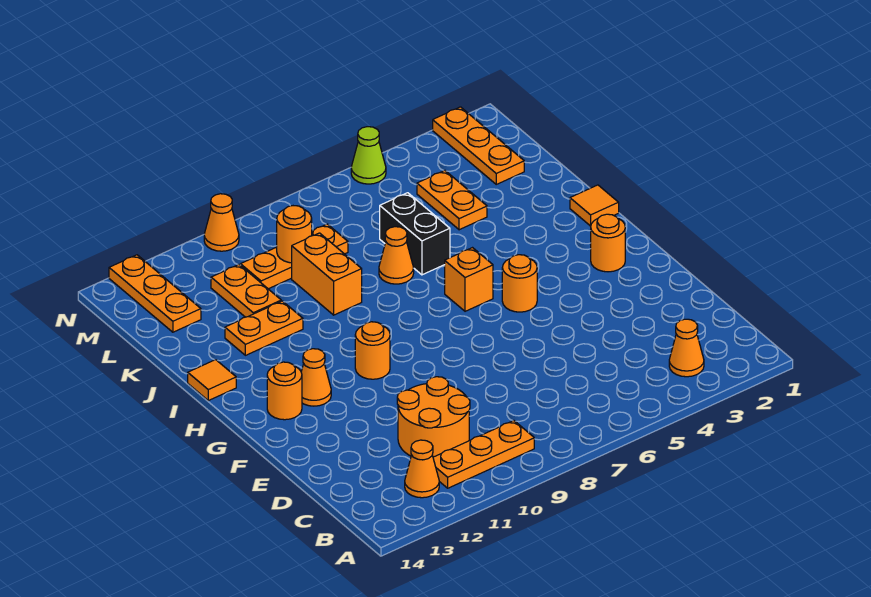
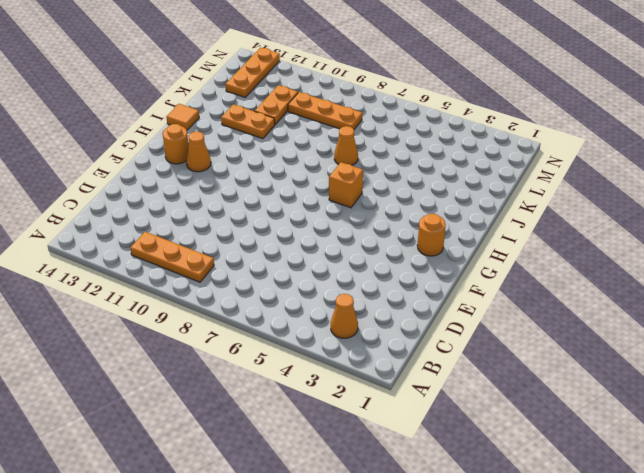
none -> orange 1x1 cone [405,440,439,498]
none -> orange 2x2 round brick [397,377,470,457]
none -> orange 1x1 round brick [502,255,537,312]

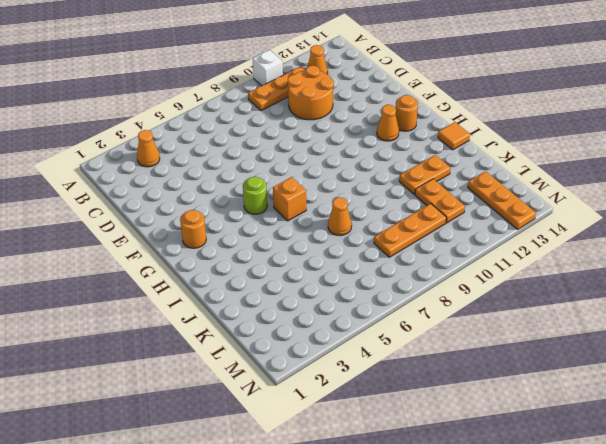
white 1x1 brick [253,50,283,86] -> none
lime 1x1 round brick [243,177,267,214] -> orange 1x1 round brick [502,255,537,312]
none -> orange 1x1 round brick [355,322,390,379]
none -> orange 1x1 tile [570,185,619,226]
none -> black 1x2 brick [380,193,450,275]

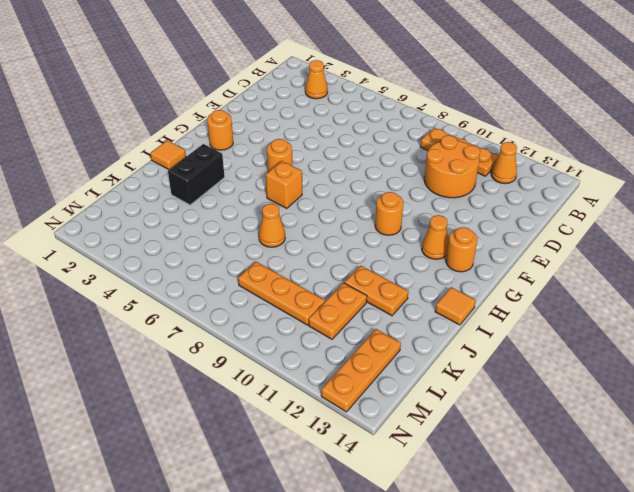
black 1x2 brick [168,144,225,205] -> black 1x2 brick moved to [380,193,450,275]
none -> orange 1x2 brick [292,233,362,315]
none -> orange 1x2 plate [417,170,487,230]
none -> orange 1x3 plate [433,107,524,184]

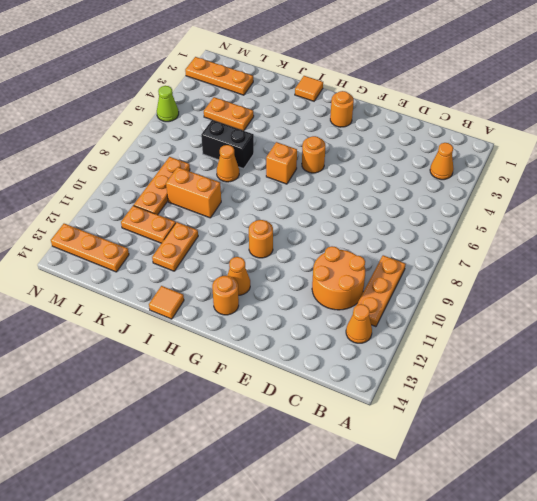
none -> orange 1x1 cone [204,194,239,251]
none -> orange 1x1 round brick [277,206,312,263]

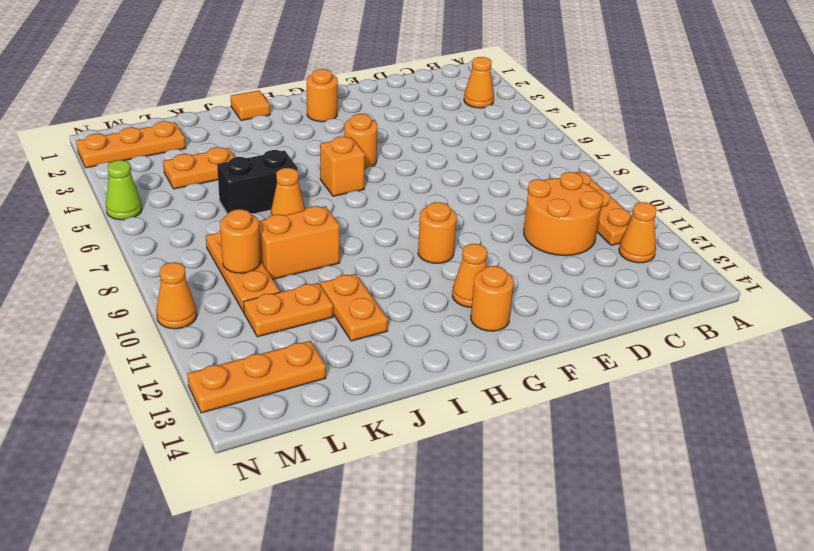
none -> orange 1x1 tile [188,360,236,401]

